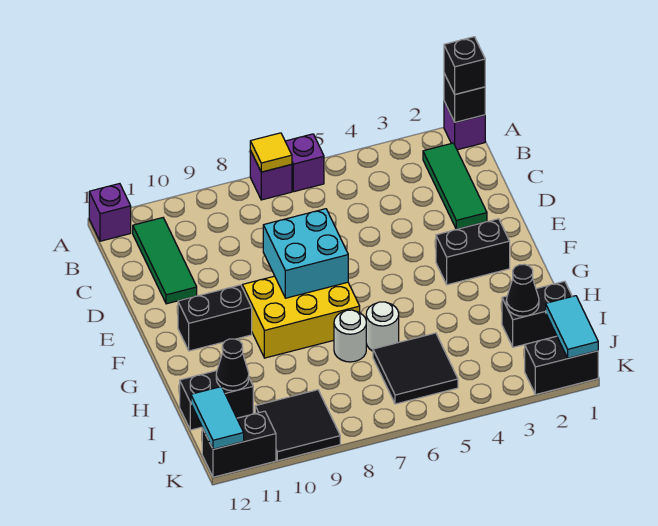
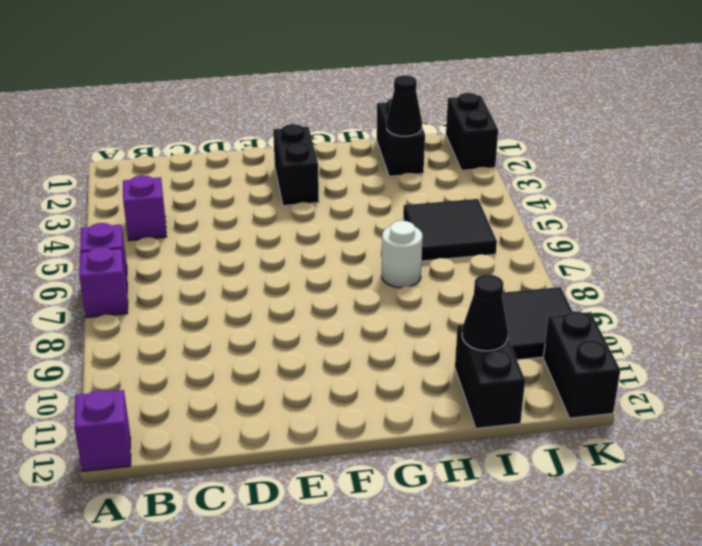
purple 1x1 brick [123,175,166,241] -> purple 1x1 brick moved to [444,102,485,150]
none -> green 1x3 tile [423,143,487,229]
none -> green 1x3 tile [133,218,197,304]
none -> yellow 2x3 brick [242,276,360,358]

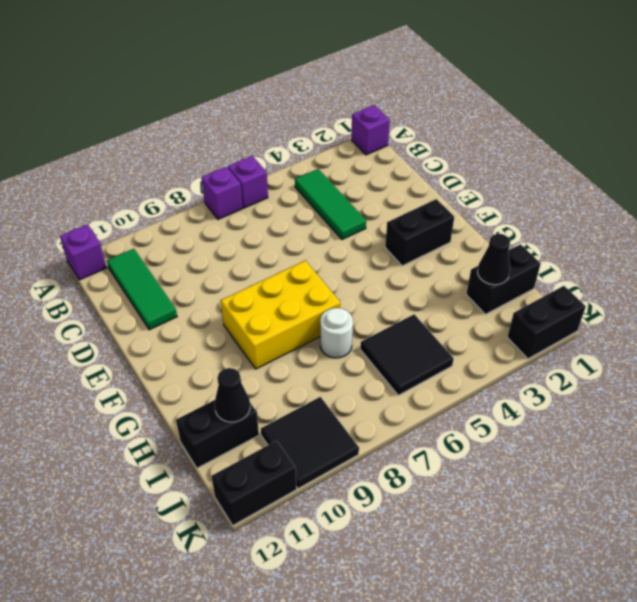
green 1x3 tile [295,169,366,240] -> green 1x3 tile moved to [423,143,487,229]
none -> black 1x2 brick [178,285,252,351]
none -> white 1x1 round brick [366,302,399,351]
none -> black 1x1 brick [444,74,485,122]

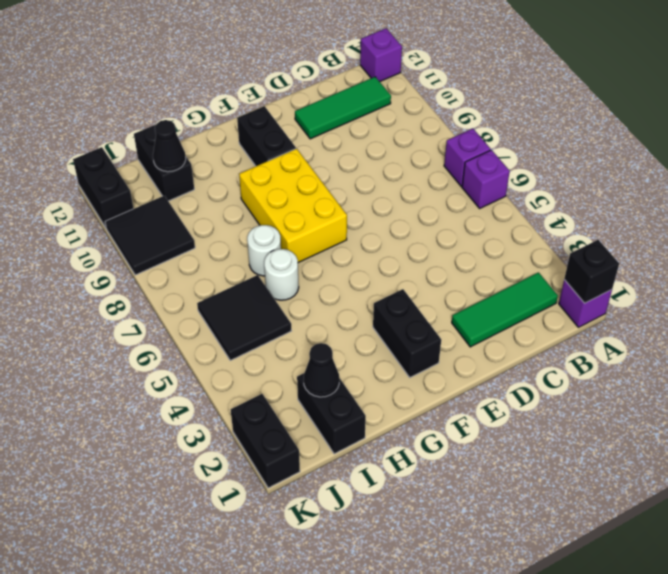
none -> yellow 1x1 tile [250,133,292,172]
none -> cyan 2x2 brick [263,209,348,298]
none -> cyan 1x2 tile [546,296,598,358]

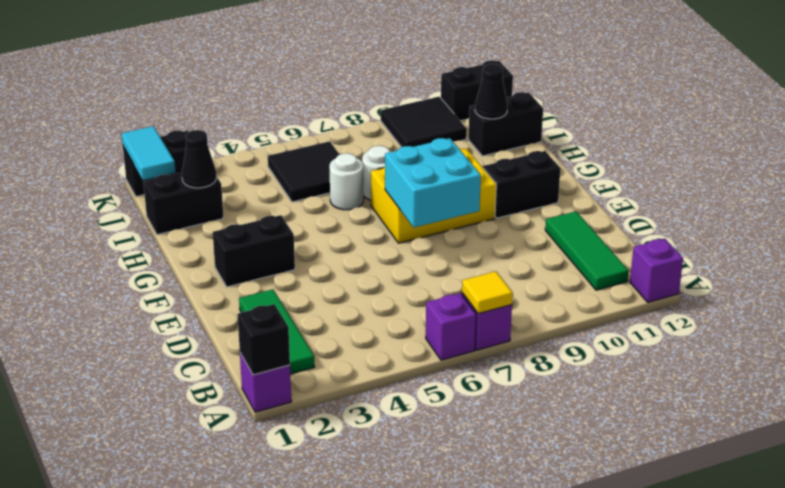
none -> cyan 1x2 tile [191,387,244,449]
none -> black 1x1 brick [444,37,485,94]

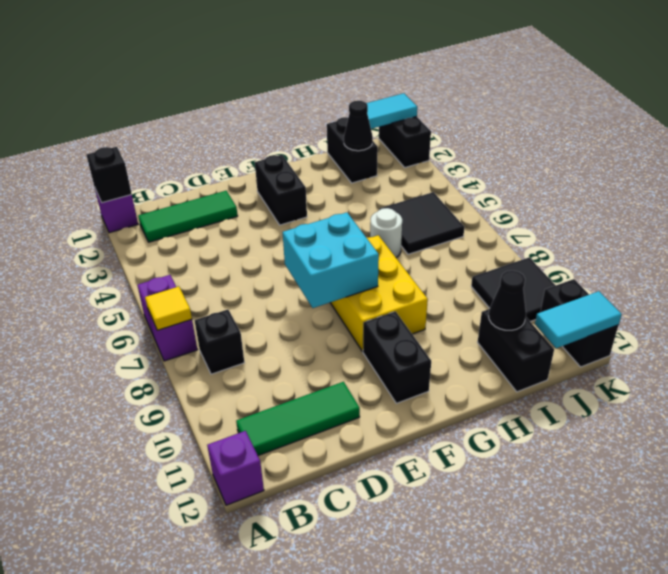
black 1x1 brick [194,310,244,374] -> black 1x1 brick moved to [444,37,485,94]
none -> white 1x1 round brick [334,310,366,362]

